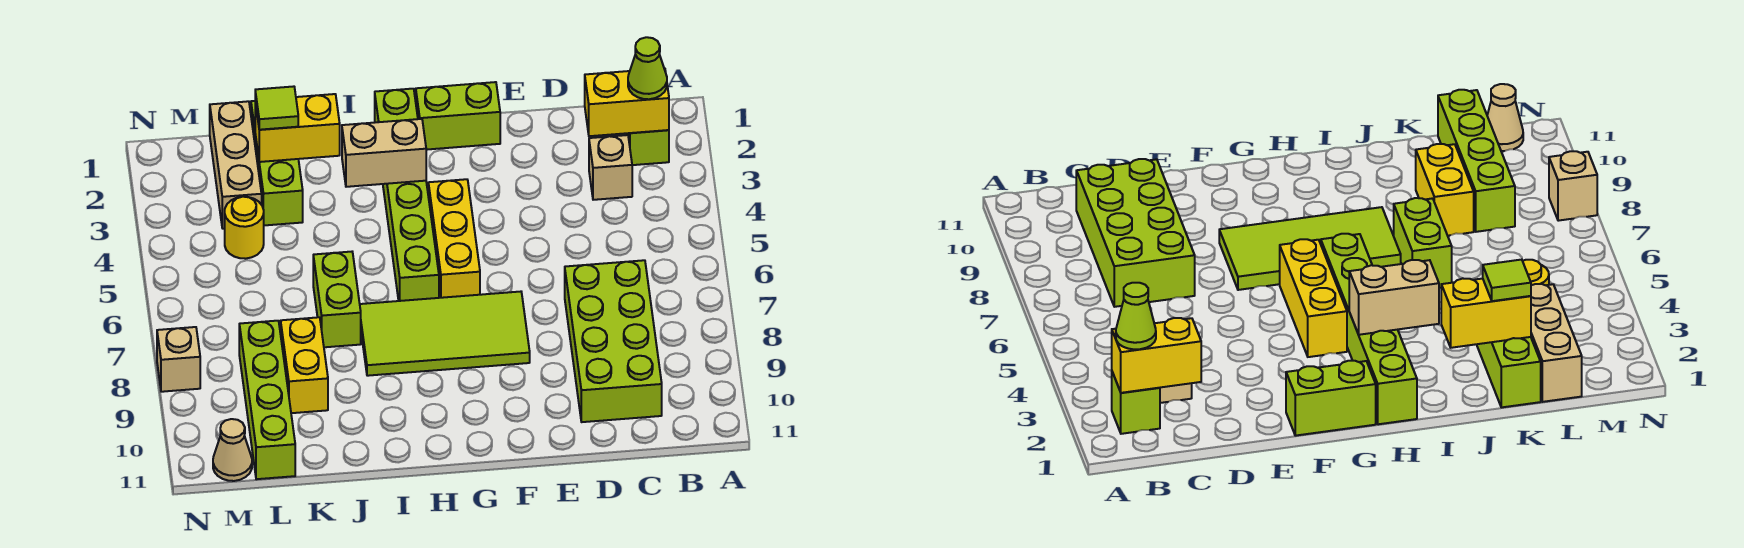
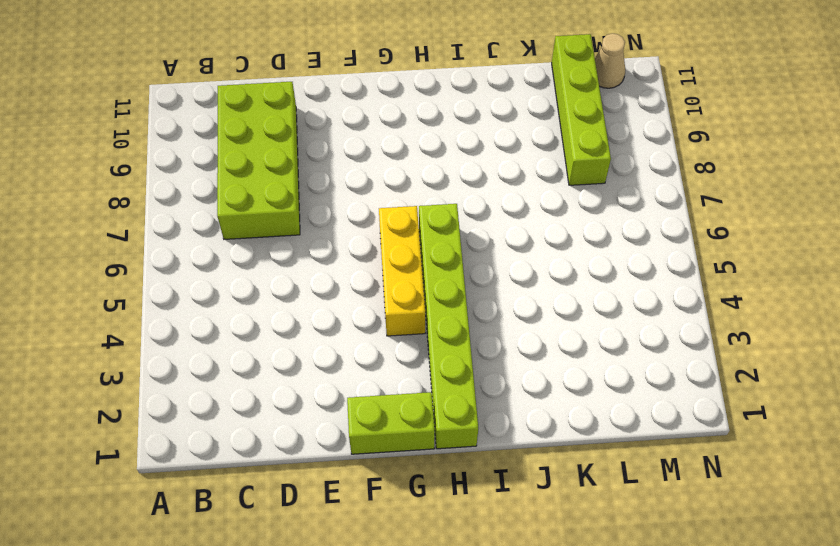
none -> lime 1x1 brick [626,130,669,165]
none -> tan 1x1 brick [589,135,632,200]
none -> lime 2x4 tile [360,292,530,376]

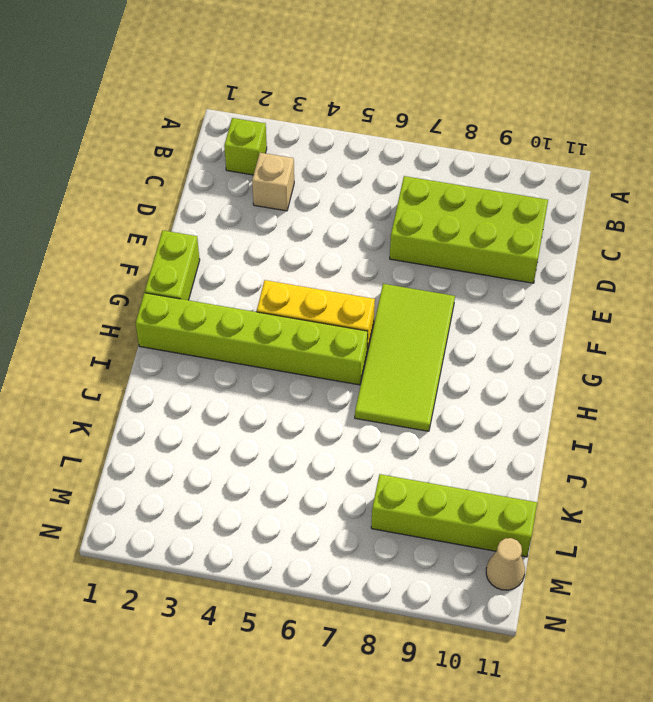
none -> lime 1x2 brick [313,252,361,347]
none -> lime 1x3 brick [251,101,303,225]
none -> yellow 1x2 brick [281,317,328,413]

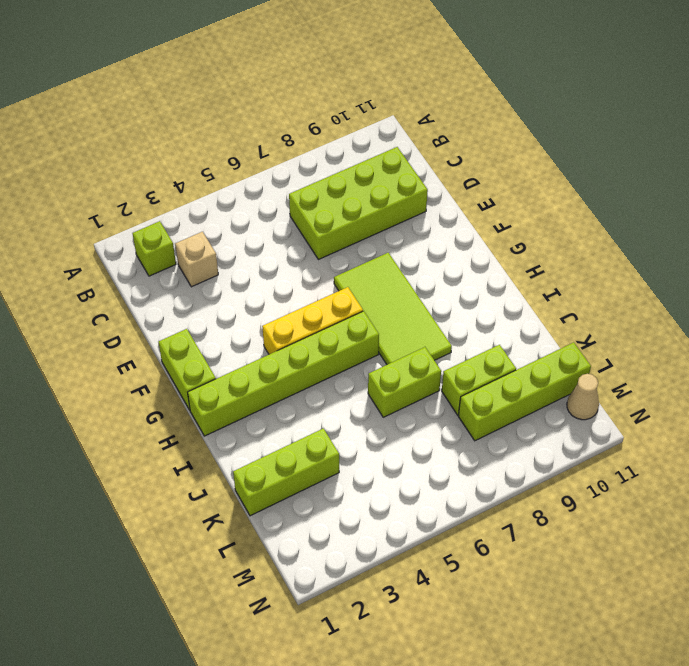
lime 1x2 brick [442,345,516,415] -> yellow 1x2 brick [281,317,328,413]
none -> tan 1x3 brick [210,101,262,229]
none -> yellow 1x1 round brick [225,197,264,259]
none -> tan 1x1 brick [157,327,200,392]

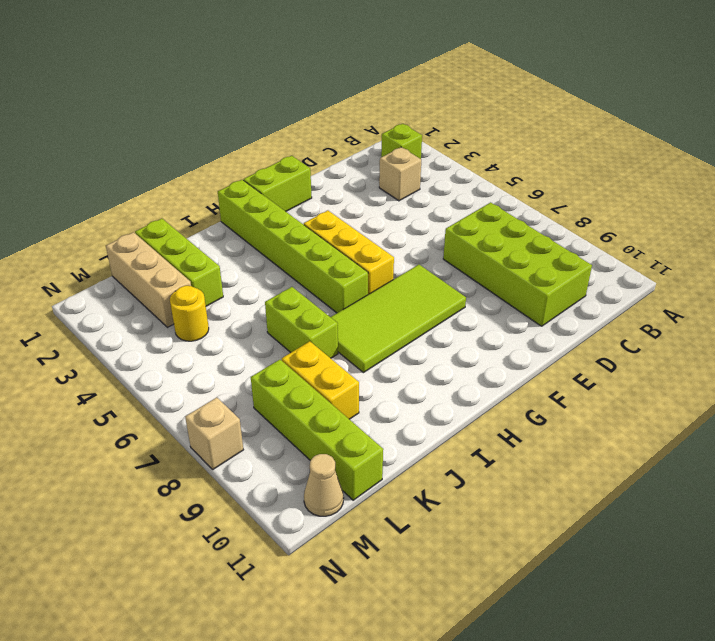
none -> yellow 1x2 brick [585,68,669,136]
none -> tan 1x2 brick [342,119,426,187]
none -> yellow 1x2 brick [255,94,340,162]

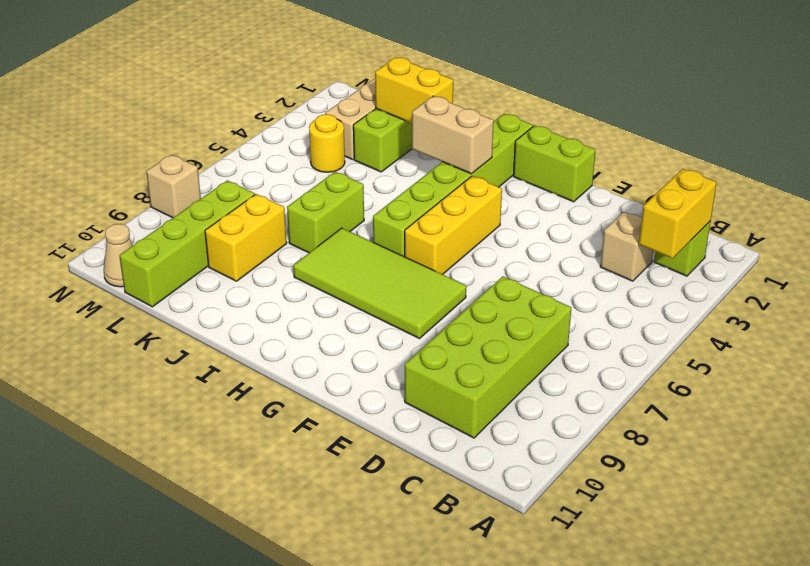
yellow 1x2 brick [639,169,717,258] -> yellow 1x2 brick turned to [585,68,669,136]
none -> lime 1x1 cone [628,37,667,99]
none -> lime 1x1 tile [255,86,298,130]

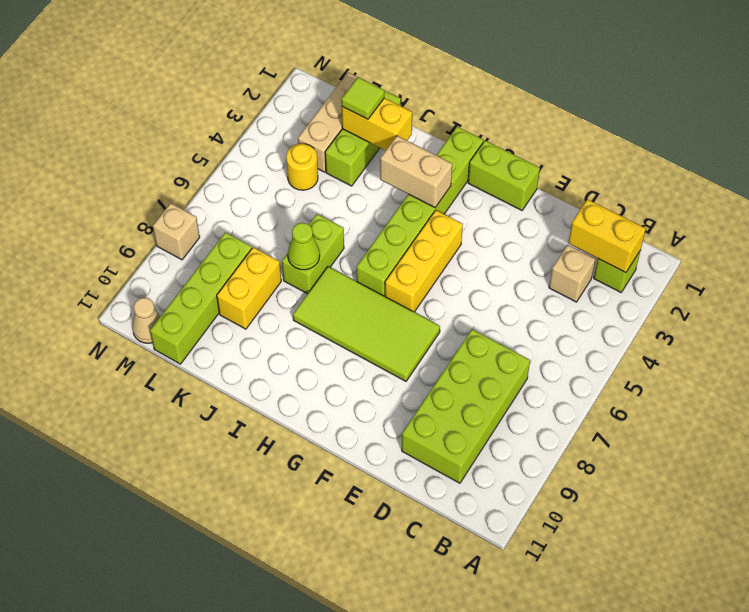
lime 1x1 cone [288,223,320,270] -> lime 1x1 cone moved to [628,37,667,99]

